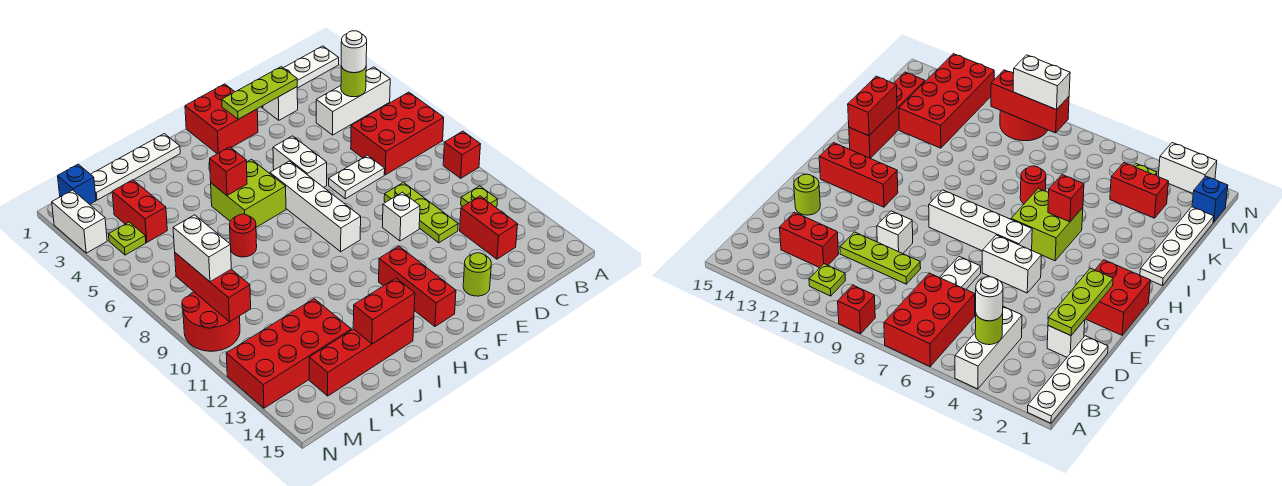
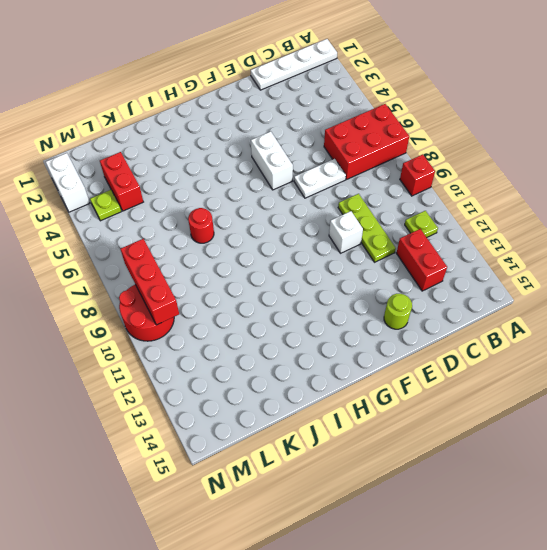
none -> white 1x3 brick [316,67,390,135]
none -> white 1x1 brick [263,87,298,120]
none -> red 2x2 brick [185,84,258,154]
none -> white 1x4 brick [270,161,361,252]

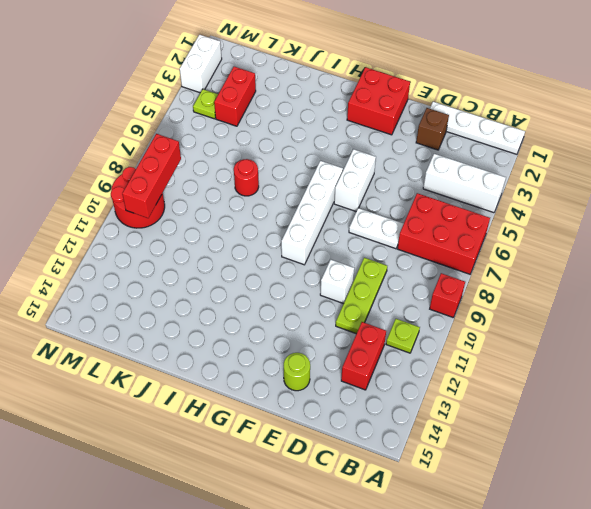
brown 1x1 brick [416,108,449,150] -> white 1x1 brick [263,87,298,120]
none -> red 1x3 brick [379,246,456,326]
none -> lime 2x2 brick [211,159,286,227]
none -> white 1x4 plate [91,134,180,200]
none -> red 1x4 brick [309,317,414,396]

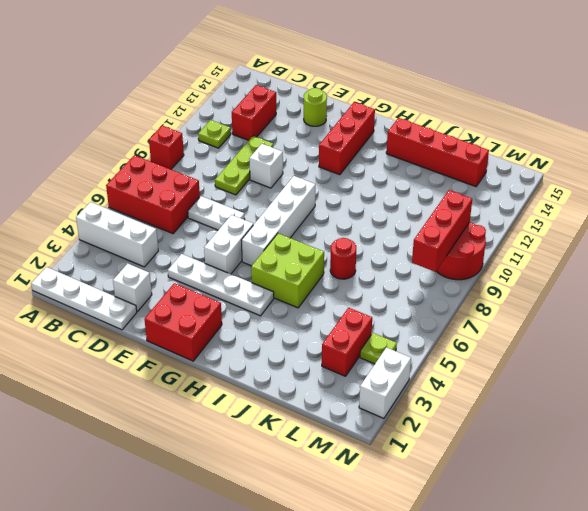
white 1x4 plate [168,254,274,316] -> white 1x4 plate moved to [91,134,180,200]
none -> red 2x4 brick [226,299,351,408]
none -> blue 1x1 brick [58,164,96,204]
none -> lime 1x1 round brick [341,66,366,97]
none -> lime 1x3 plate [222,67,297,119]

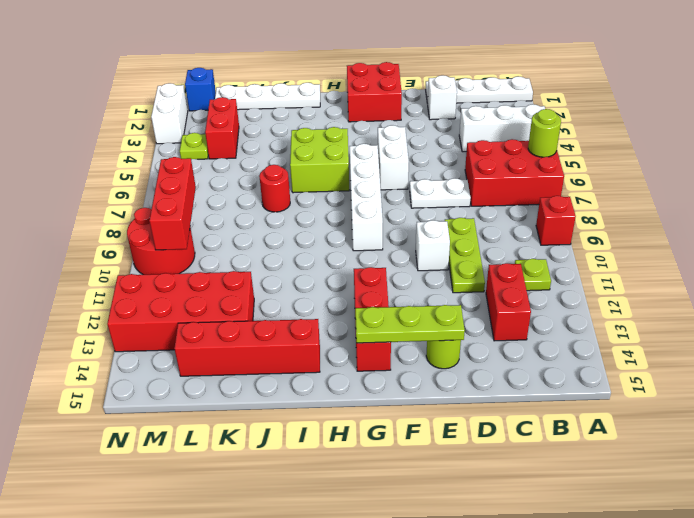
lime 1x1 round brick [528,109,561,157] -> lime 1x1 round brick moved to [341,66,366,97]
lime 1x3 plate [355,305,465,343] -> lime 1x3 plate moved to [222,67,297,119]
none -> red 1x1 brick [210,147,247,196]
none -> red 1x2 brick [353,278,415,344]
none -> white 1x1 round brick [341,31,367,73]
none -> white 1x2 brick [173,215,231,282]

